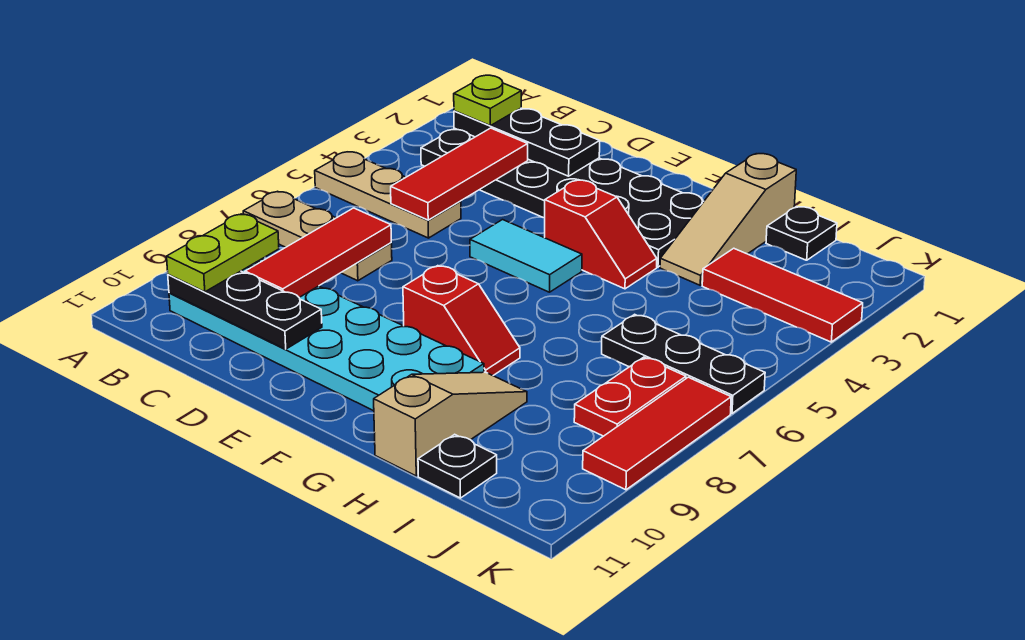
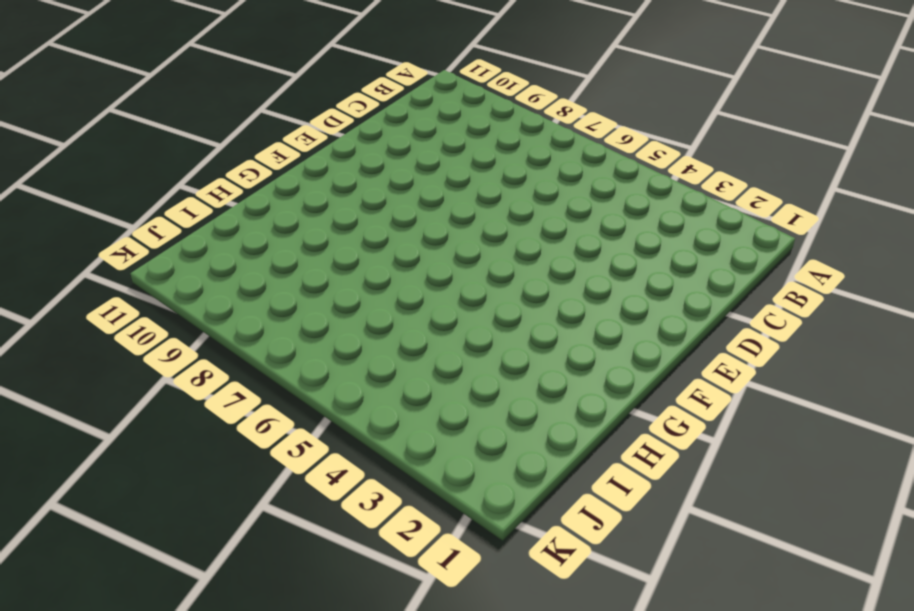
none -> tan 1x3 plate [315,152,461,238]
none -> tan 1x3 plate [243,192,392,281]
none -> black 2x6 plate [421,128,704,267]

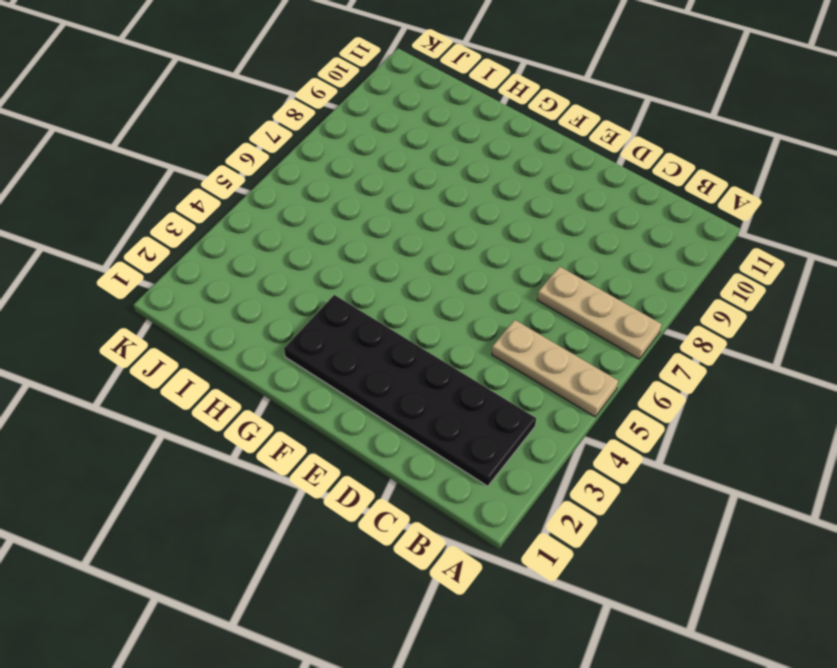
none -> cyan 2x6 plate [169,259,484,411]
none -> cyan 1x2 tile [470,220,582,292]
none -> red 1x2 slope [545,180,657,289]

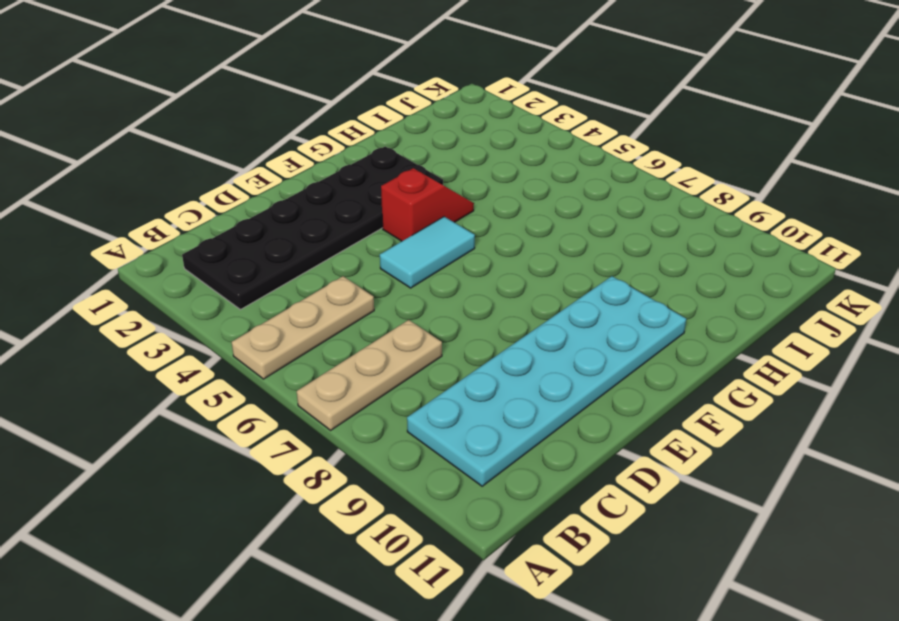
none -> red 1x2 slope [403,266,520,375]
none -> tan 1x3 slope [660,154,796,285]
none -> tan 1x3 slope [374,372,527,476]

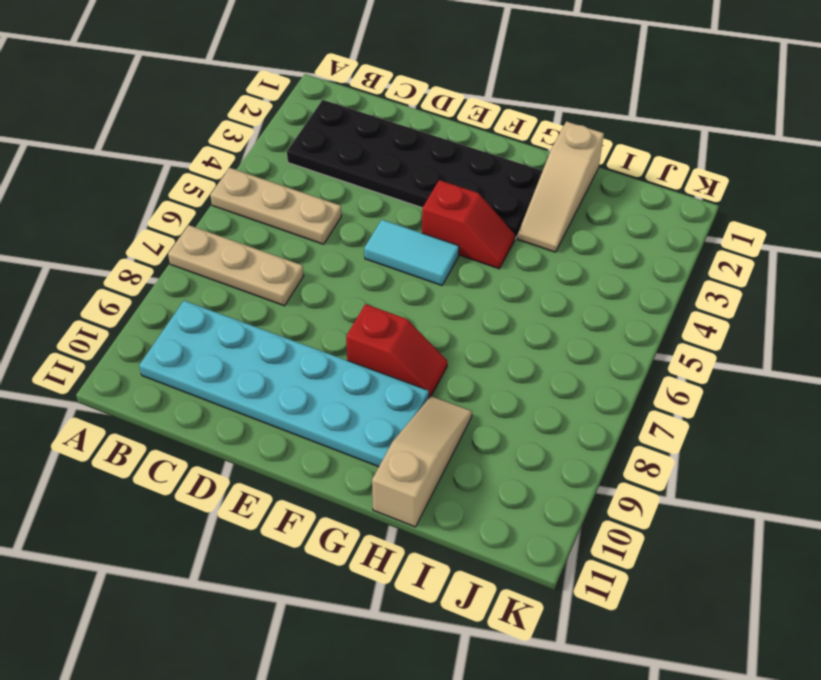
none -> black 1x1 plate [766,207,837,260]
none -> red 1x3 tile [702,248,863,342]
none -> black 1x3 plate [602,314,765,413]

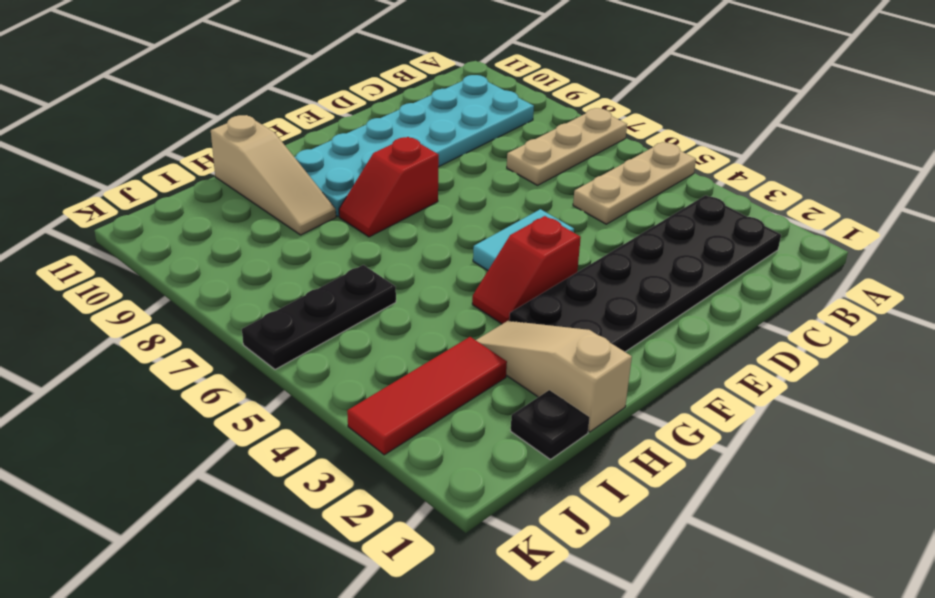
none -> black 1x1 plate [418,434,497,498]
none -> red 1x2 plate [574,357,686,436]
none -> red 1x3 tile [583,377,731,490]

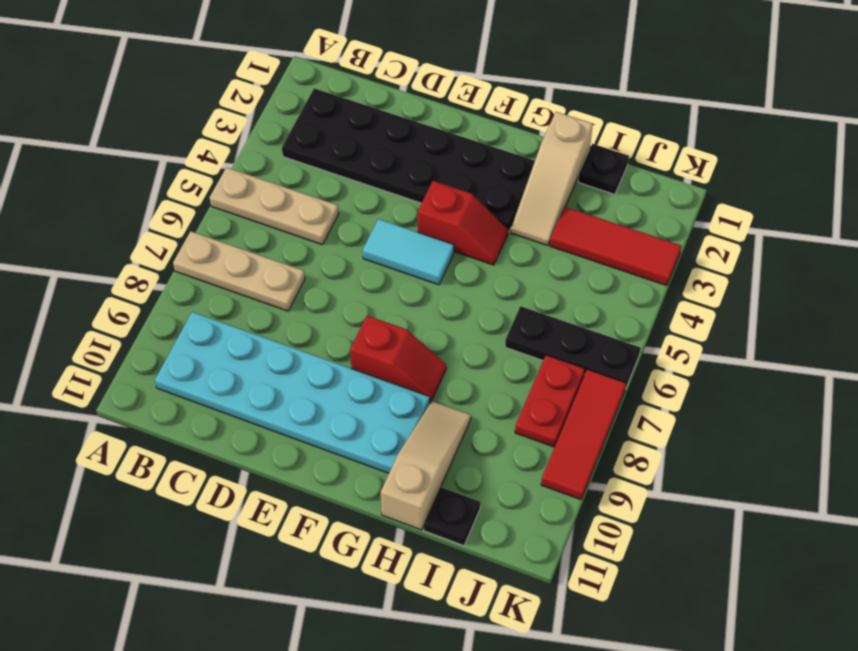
none -> black 1x3 plate [454,108,600,176]
none -> black 1x3 plate [168,271,322,349]
none -> red 1x3 tile [391,128,528,220]

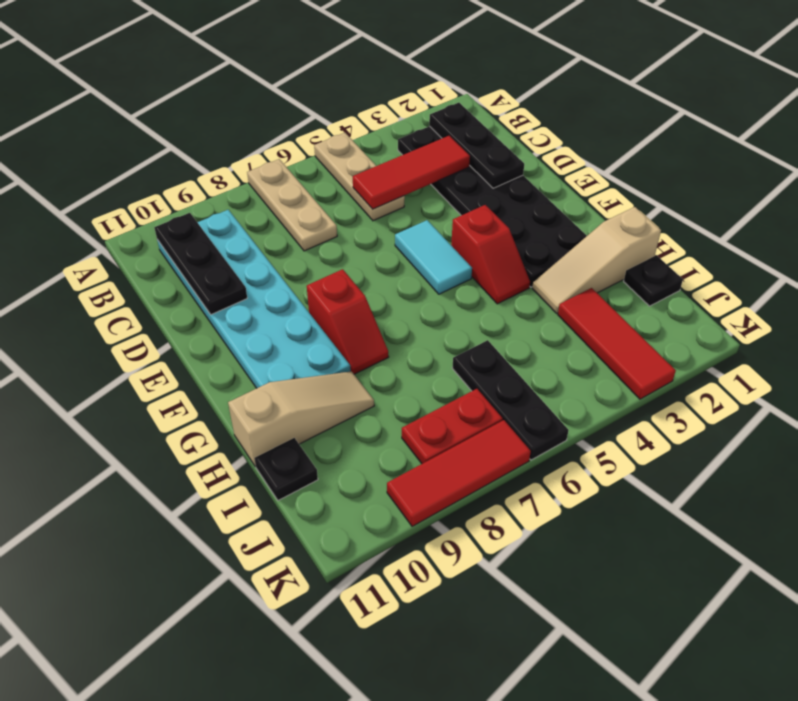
none -> red 1x3 tile [245,208,391,297]
none -> lime 1x1 plate [454,75,521,126]
none -> lime 1x2 plate [167,214,279,292]

